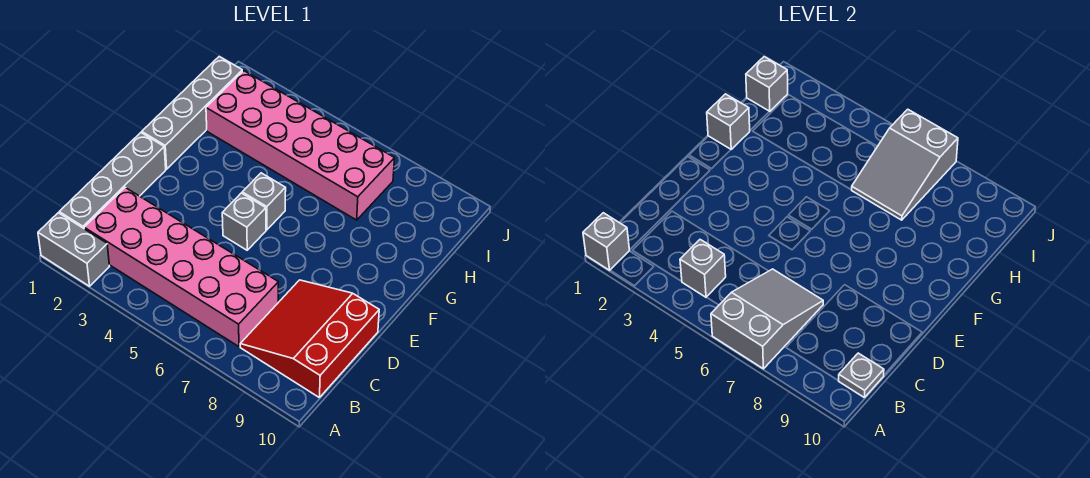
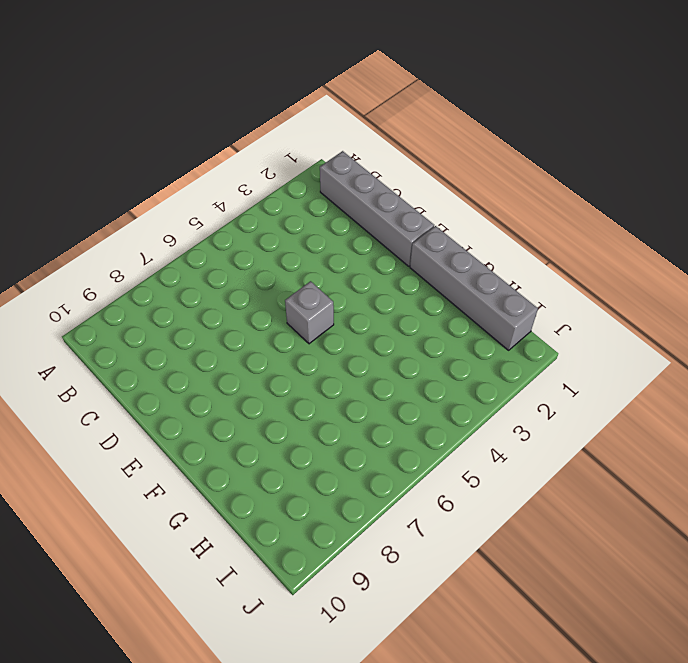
none -> grey 1x2 brick [38,213,109,286]
none -> pink 2x6 brick [84,188,278,347]
none -> red 3x3 slope [240,280,379,398]

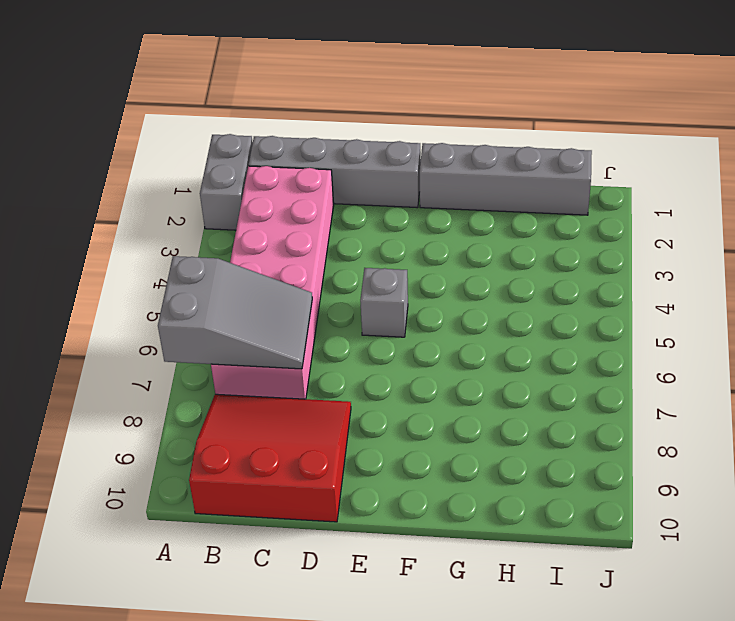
none -> grey 1x1 brick [242,173,286,230]
none -> pink 2x6 brick [206,71,395,220]
none -> grey 1x1 brick [583,213,630,270]

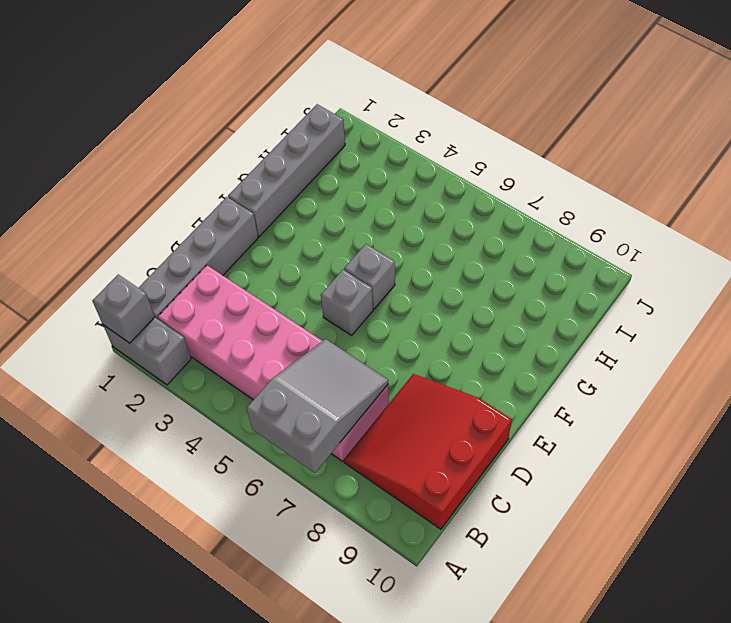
none -> pink 2x6 brick [206,71,395,220]
none -> grey 1x1 brick [680,240,726,297]
none -> grey 1x1 plate [839,353,884,398]

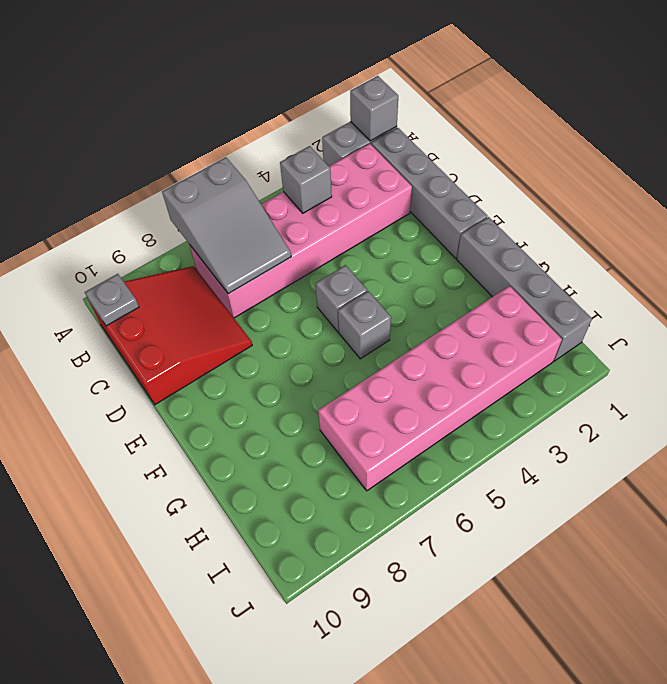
none -> grey 1x1 brick [707,94,750,149]
none -> grey 2x3 slope [852,109,958,220]
none -> grey 1x1 brick [746,57,788,111]

